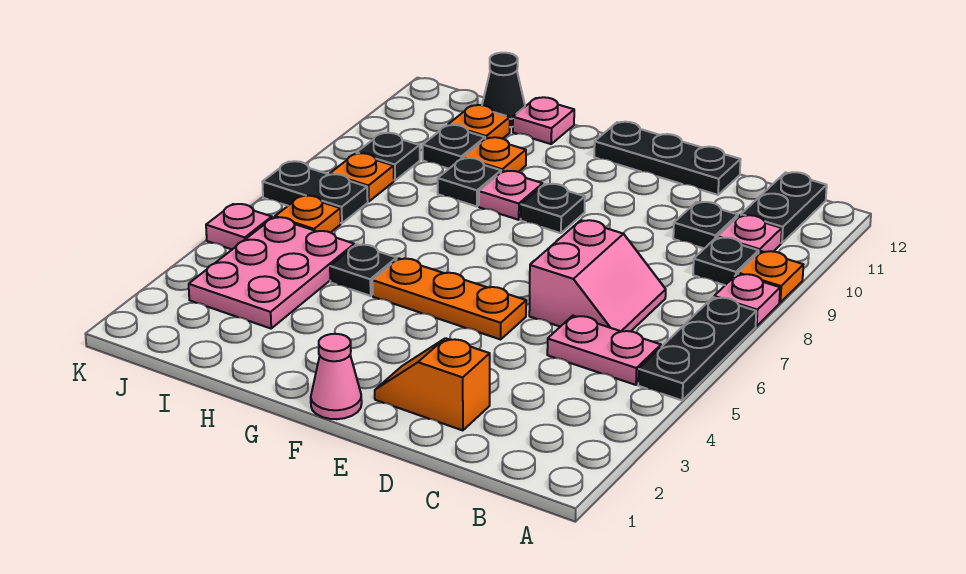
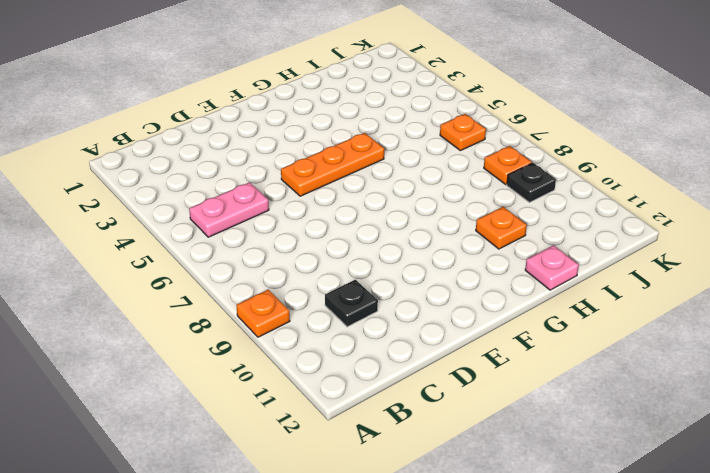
none -> black 1x3 plate [638,297,756,400]
none -> pink 1x1 plate [714,274,780,326]
none -> black 1x1 plate [693,237,759,285]

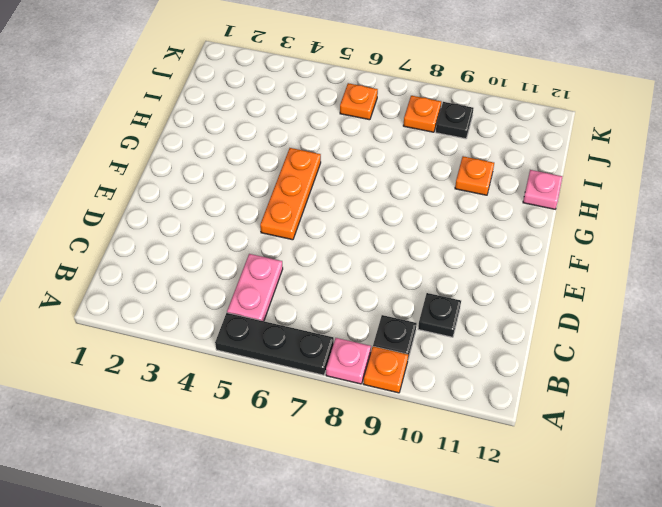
none -> pink 1x1 plate [718,215,782,252]
none -> black 1x2 plate [741,172,827,243]
none -> pink 2x2 slope [529,220,666,331]

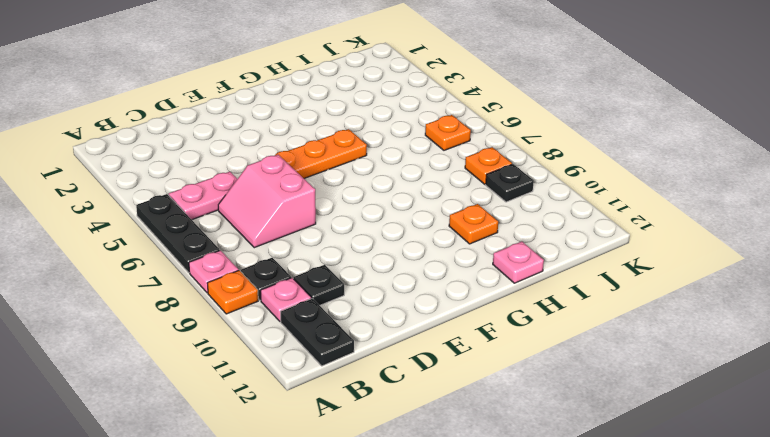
none -> orange 1x2 slope [375,338,490,430]
none -> black 1x3 plate [594,122,741,195]
none -> pink 1x1 cone [311,334,362,419]

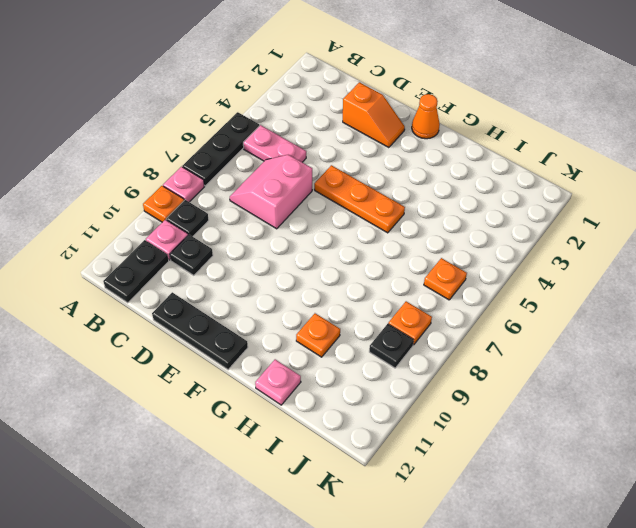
orange 1x1 cone [412,94,440,139] -> pink 1x1 cone [311,334,362,419]
none -> black 1x1 plate [521,184,585,233]
none -> pink 1x1 plate [479,171,543,220]
none -> black 1x1 plate [330,244,397,296]

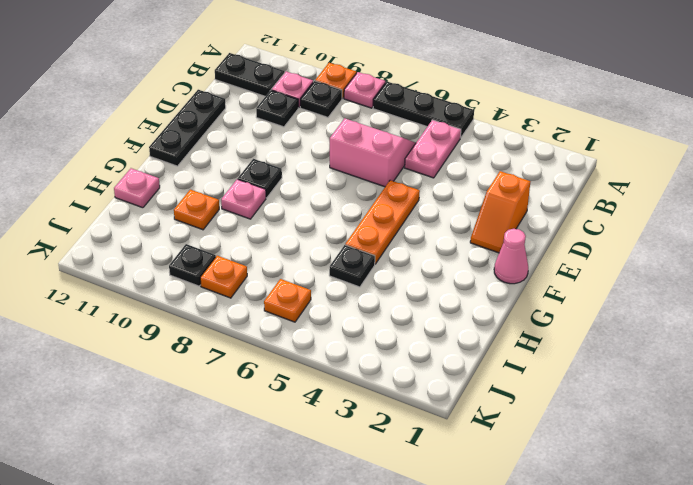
none -> black 1x1 plate [438,158,501,207]
none -> pink 2x3 plate [189,217,354,328]
none -> black 1x1 plate [423,125,485,169]

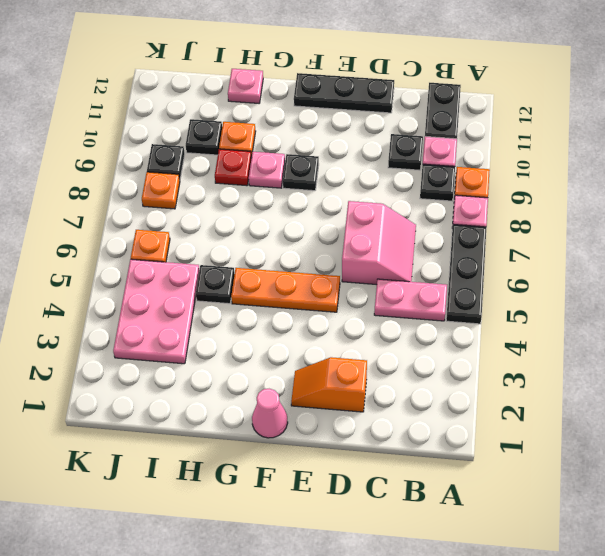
red 1x1 plate [215,149,251,186] -> black 1x1 plate [438,158,501,207]
none -> orange 1x1 plate [448,105,510,139]
none -> black 1x1 cone [482,53,525,127]
none -> black 1x2 plate [262,161,368,223]

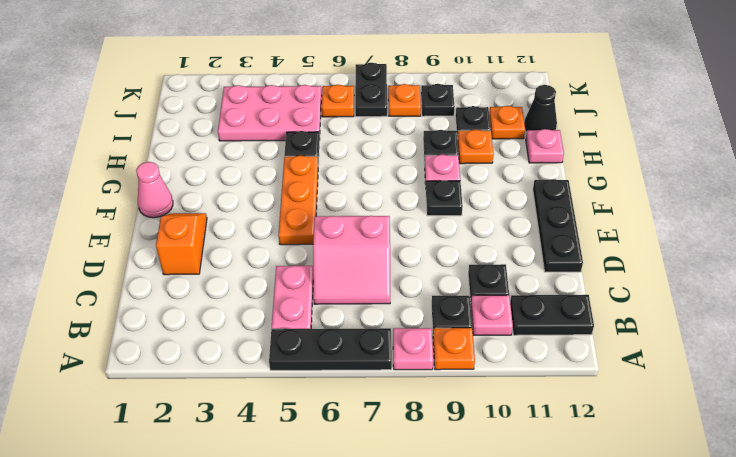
none -> pink 1x1 plate [206,204,272,249]

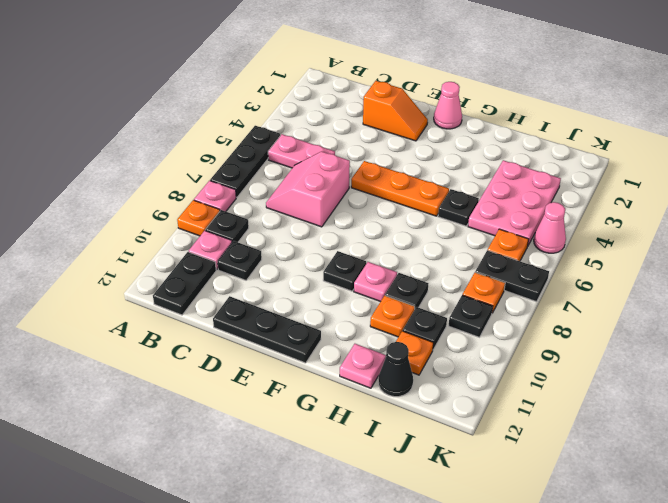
pink 1x1 cone [534,202,566,253] -> pink 1x1 plate [206,204,272,249]

